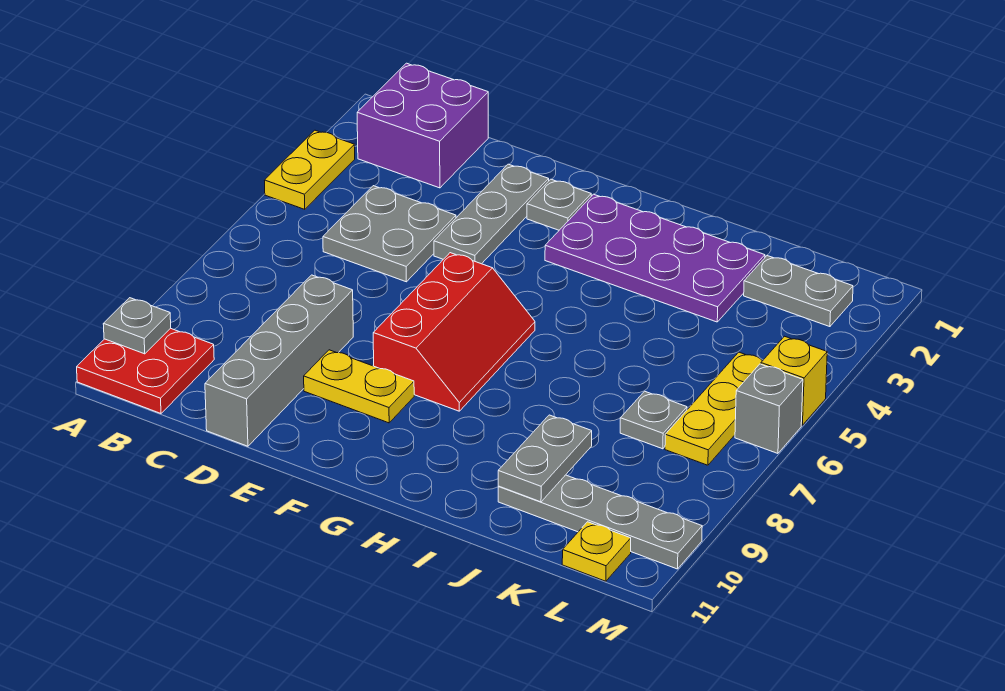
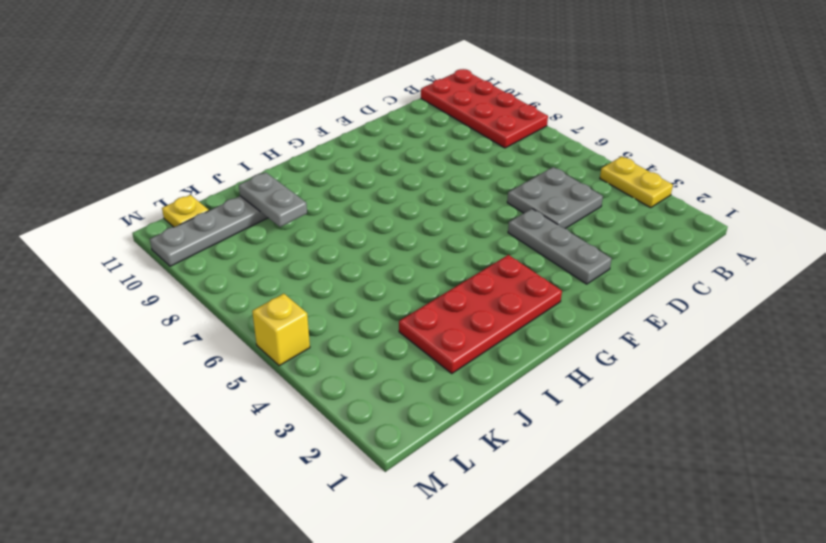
red 2x4 plate [421,69,548,148] -> red 2x2 plate [77,328,214,413]
red 2x4 plate [399,255,562,373] -> purple 2x4 plate [545,194,765,322]
none -> purple 2x2 brick [357,63,488,188]
none -> grey 1x4 brick [205,275,353,446]
none -> yellow 1x2 plate [304,350,414,423]

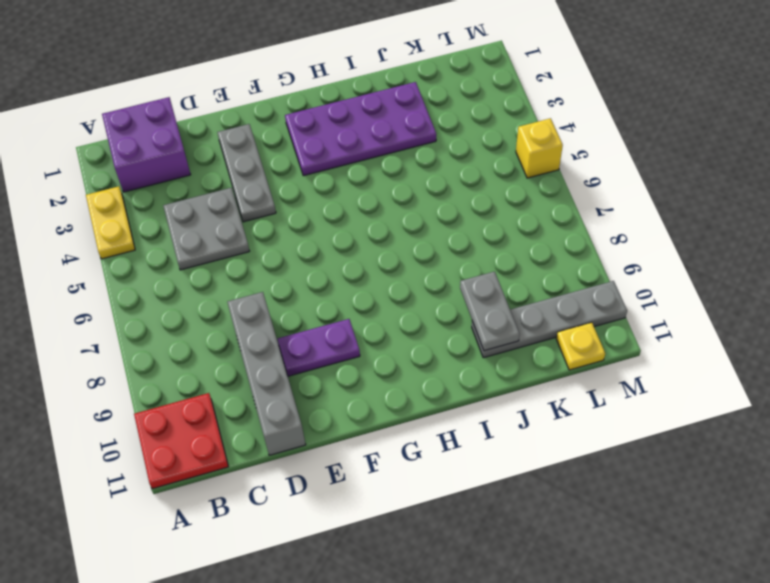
purple 1x2 plate [278,319,360,376] -> yellow 1x2 plate [304,350,414,423]
none -> grey 1x1 plate [527,179,591,230]
none -> red 2x3 slope [373,253,535,411]
none -> grey 1x2 plate [744,256,853,327]

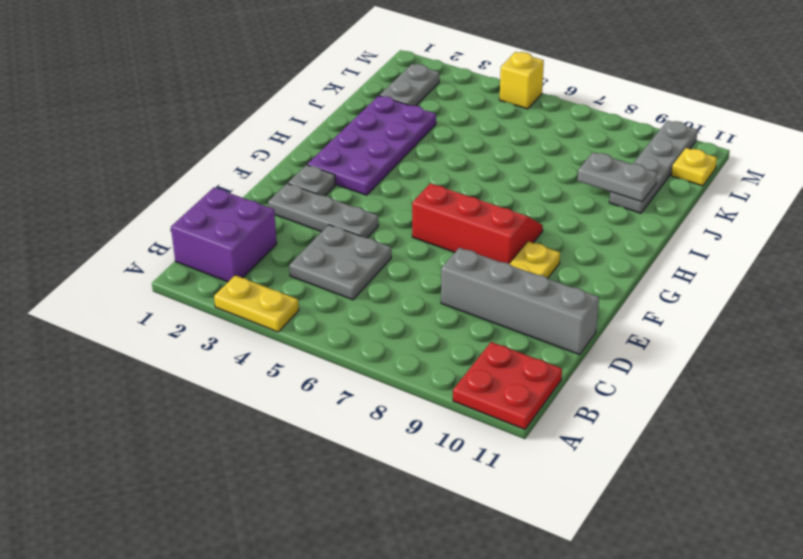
none -> grey 1x1 plate [620,391,687,449]
none -> yellow 1x3 plate [665,352,762,465]
none -> grey 1x1 brick [735,364,803,453]

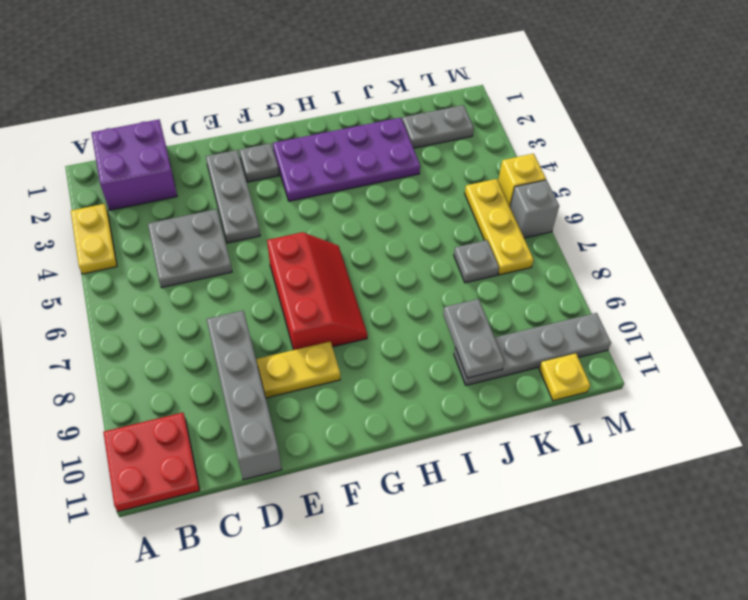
none -> grey 1x1 plate [103,298,171,354]

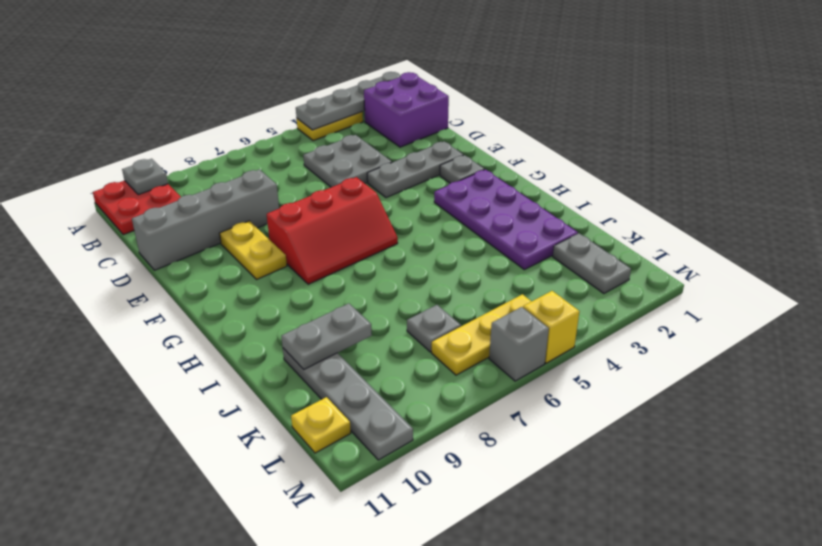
grey 1x4 plate [296,72,400,130] -> none

